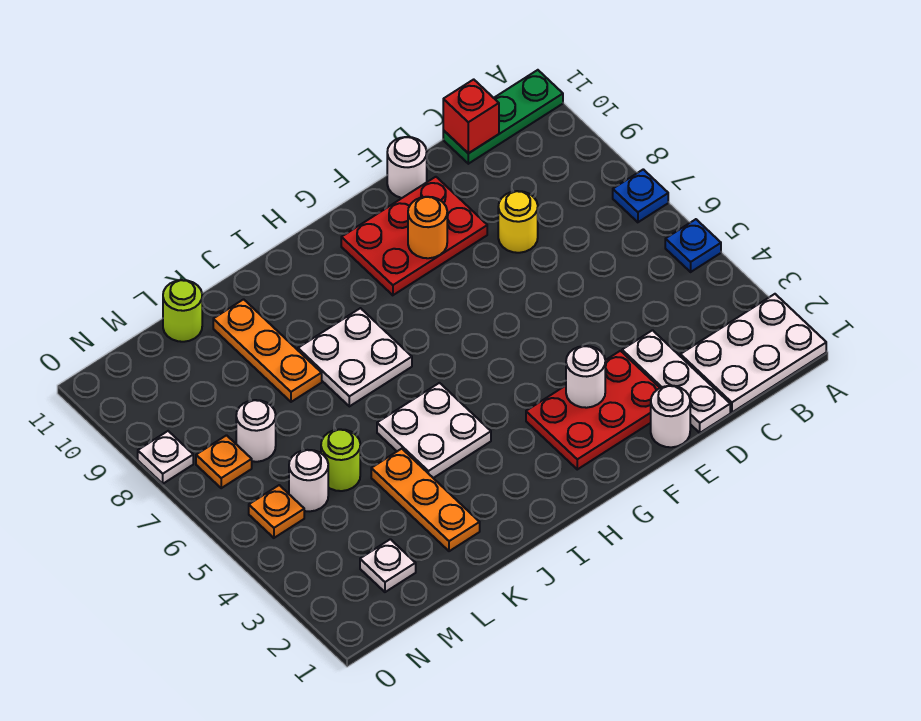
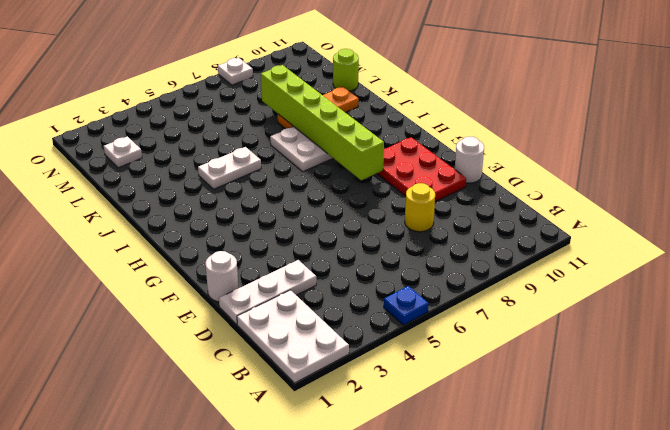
lime 1x6 brick [261,65,384,180] -> none
white 1x2 plate [198,147,261,189] -> white 2x2 plate [377,383,491,478]
none -> blue 1x1 plate [613,169,668,222]
none -> green 1x3 plate [443,70,563,164]
none -> red 2x3 plate [526,351,660,469]

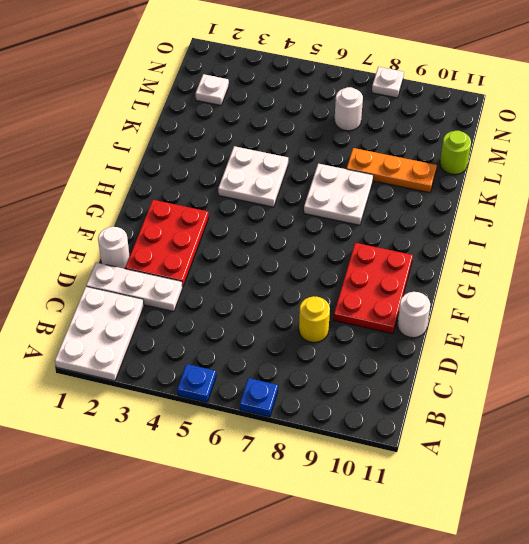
none -> green 1x3 plate [443,70,563,164]
none -> orange 1x3 plate [371,449,480,551]
none -> lime 1x1 round brick [321,429,360,491]

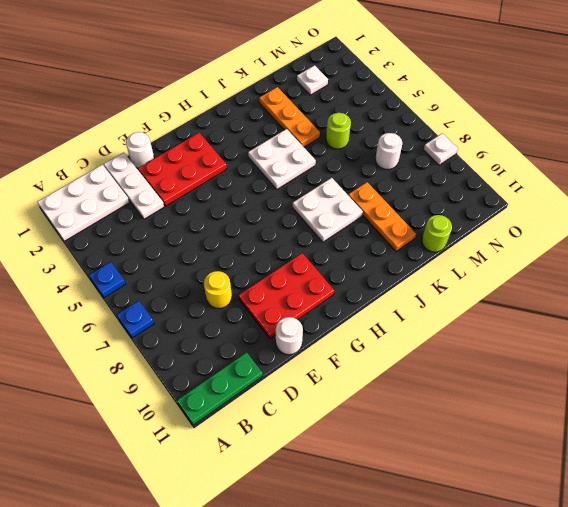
none -> white 1x1 round brick [289,450,328,511]
none -> orange 1x1 plate [249,485,304,538]
none -> orange 1x1 plate [196,435,252,488]

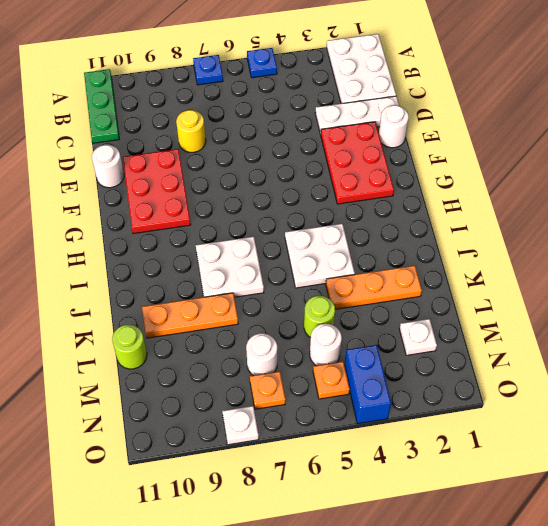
blue 1x2 brick [344,345,391,424] -> none
none -> red 1x1 brick [443,79,499,153]
none -> white 1x1 round brick [566,346,605,408]
none -> orange 1x1 round brick [408,197,447,258]

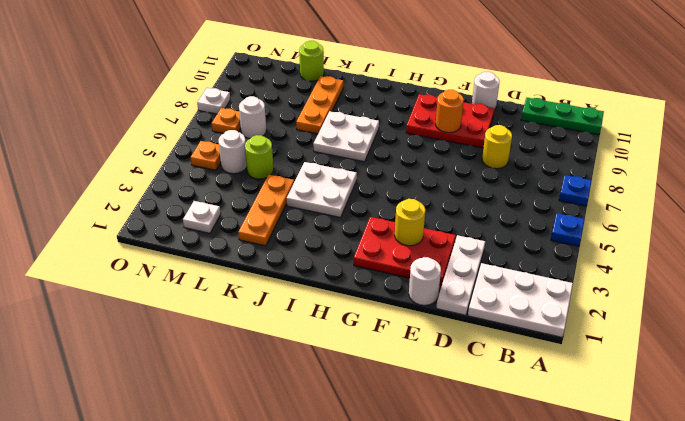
yellow 1x1 round brick [395,199,425,246] -> white 1x1 round brick [566,346,605,408]
none -> red 1x1 brick [443,79,499,153]

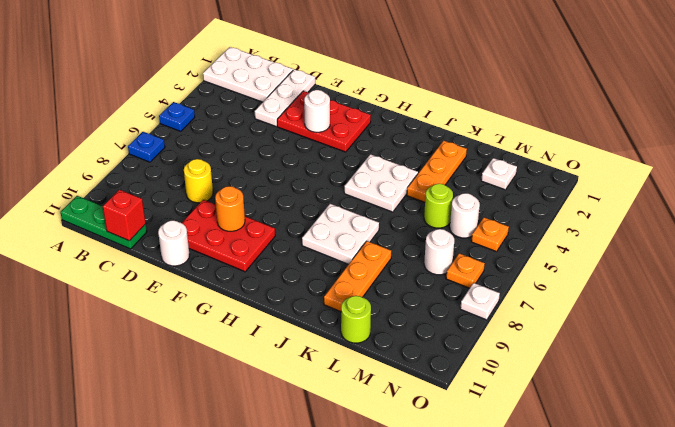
none -> white 1x1 round brick [651,386,690,447]

